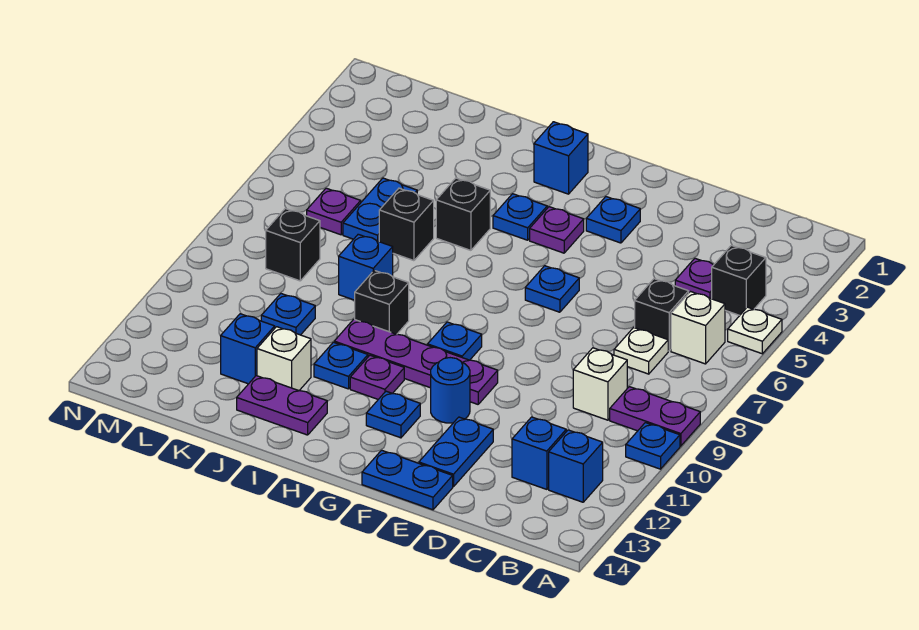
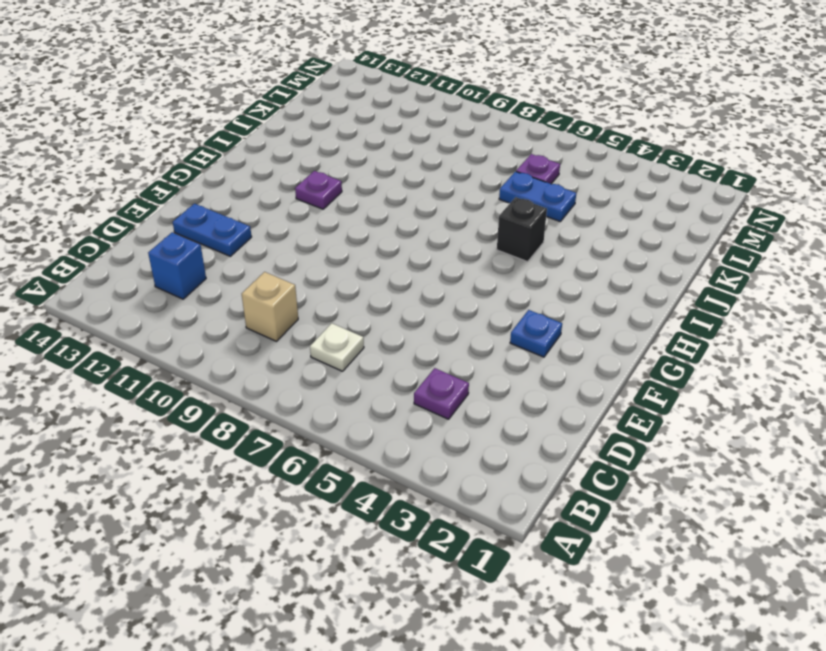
tan 1x1 brick [242,272,298,341] -> white 1x1 brick [573,348,627,420]
none -> white 1x1 plate [728,307,782,354]
none -> purple 1x2 plate [610,387,700,446]
none -> blue 1x1 plate [626,423,680,469]
none -> black 1x1 brick [712,245,766,315]

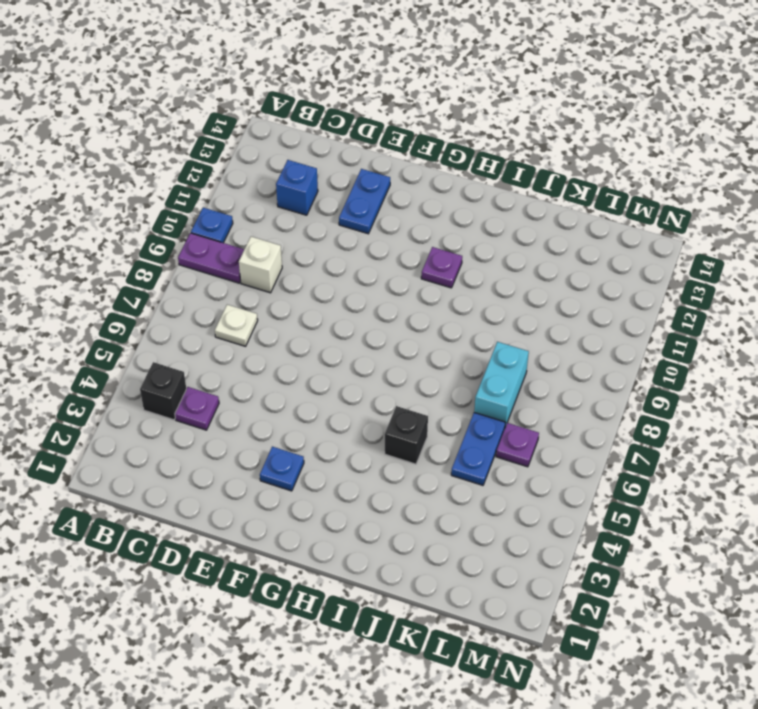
cyan 1x2 brick [474,342,529,427] -> none
none -> white 1x1 plate [728,307,782,354]
none -> white 1x1 brick [671,292,725,364]
none -> blue 1x1 brick [549,430,603,502]
none -> black 1x1 brick [635,279,689,351]

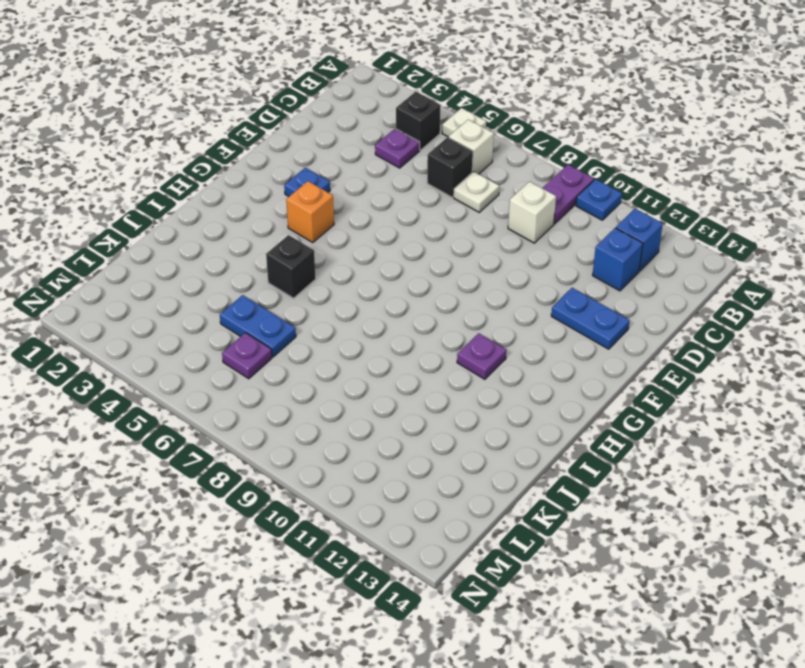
orange 1x1 brick [286,181,334,243] -> purple 1x1 plate [530,207,584,253]
none -> blue 1x2 plate [362,450,453,510]
none -> blue 1x1 plate [525,266,579,312]
none -> purple 1x4 plate [334,319,498,404]
none -> blue 1x1 round brick [431,358,470,423]

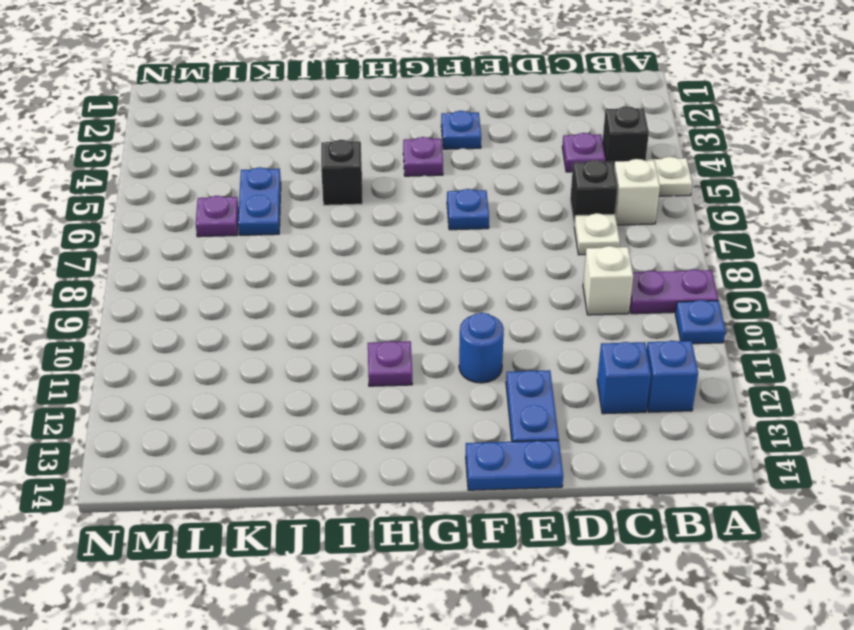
none -> purple 1x4 plate [334,319,498,404]
none -> blue 1x1 plate [428,322,482,360]
none -> blue 1x1 plate [366,391,420,438]
none -> blue 1x1 brick [534,122,588,194]

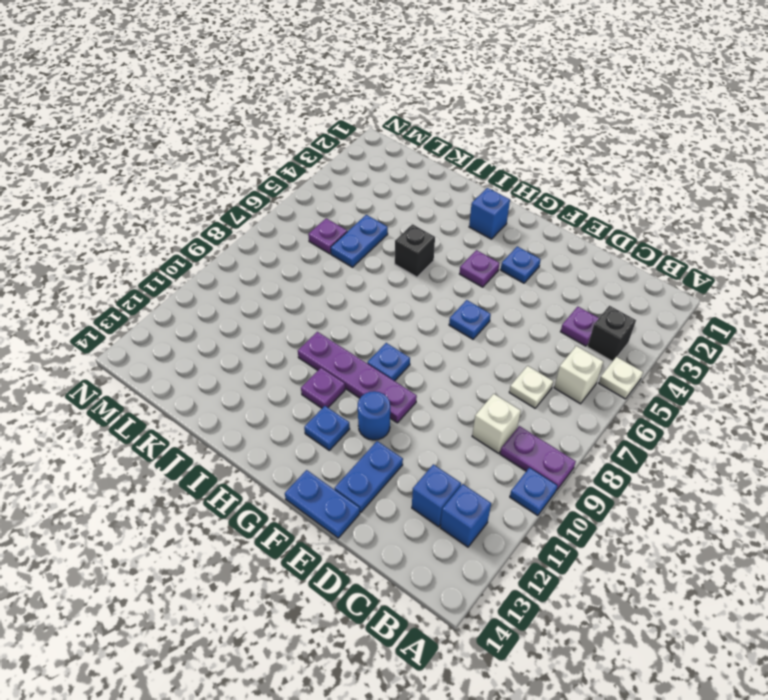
none -> black 1x1 brick [635,279,689,351]
none -> blue 1x1 plate [493,194,547,240]
none -> black 1x1 brick [355,270,409,334]
none -> blue 1x1 plate [314,342,368,389]

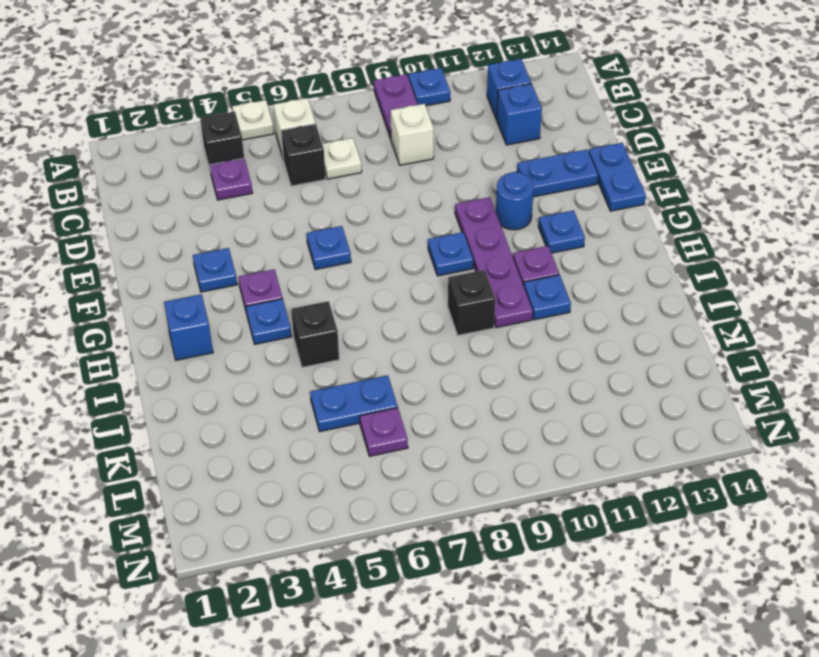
none -> purple 1x2 plate [237,376,327,435]
none -> black 1x1 brick [379,188,434,261]
none -> blue 1x1 brick [339,234,393,300]
none -> white 1x1 brick [257,327,311,391]

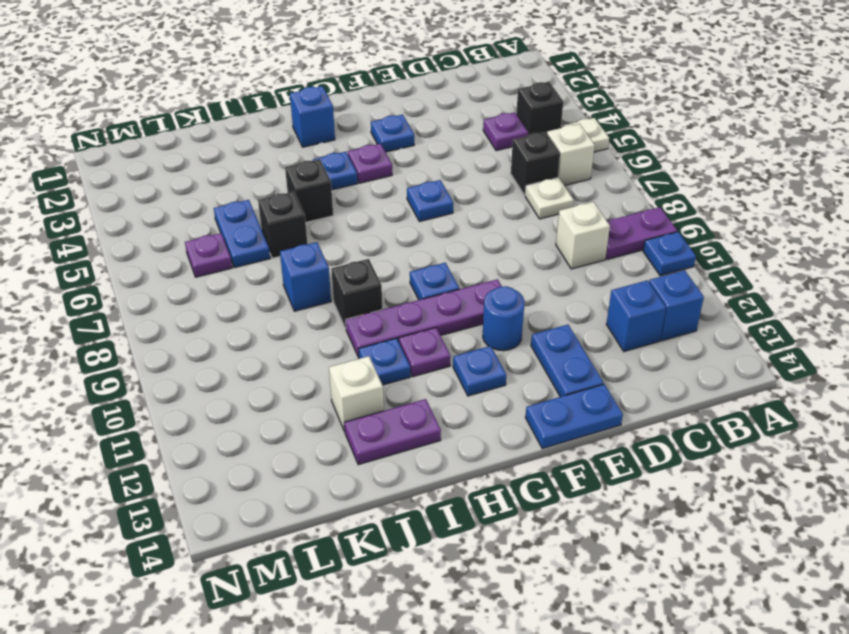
none -> blue 1x1 plate [261,294,315,335]
none -> blue 1x1 brick [221,314,275,384]
none -> black 1x1 brick [266,209,320,281]

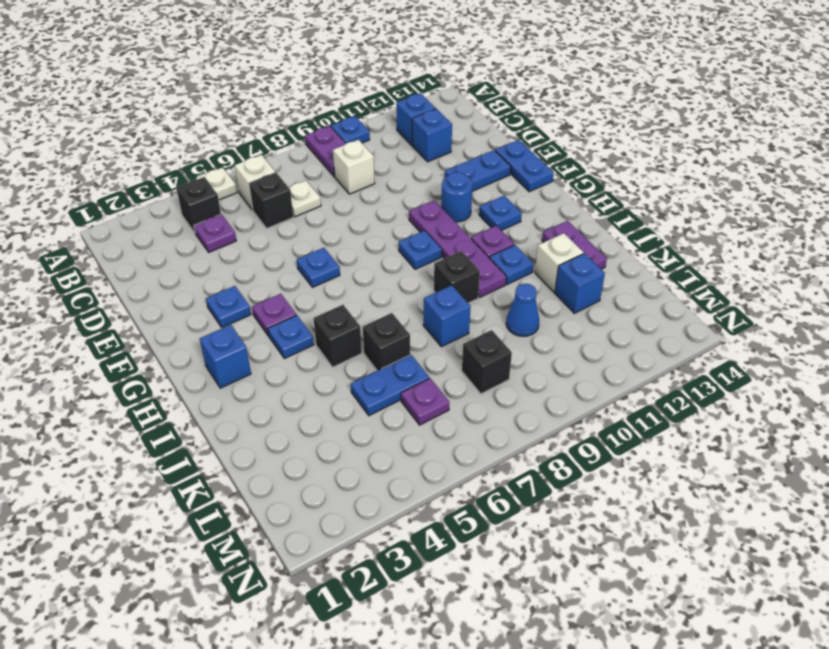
blue 1x1 cone [506,284,539,336] -> blue 1x1 plate [261,294,315,335]

